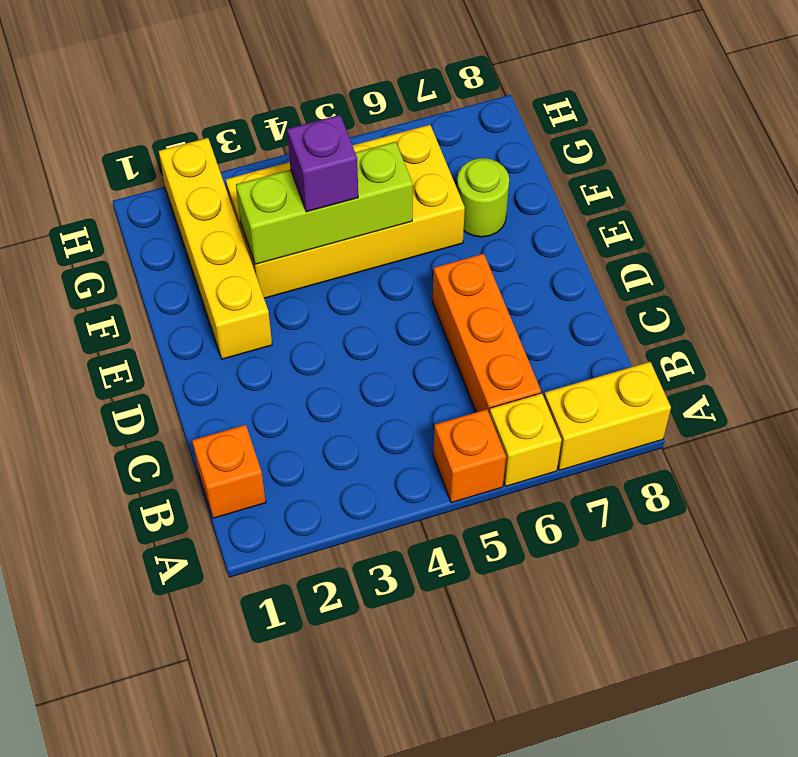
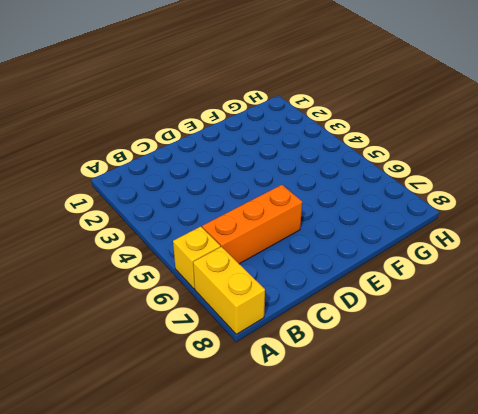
none -> orange 1x1 brick [433,409,506,503]
none -> orange 1x1 brick [192,425,266,518]

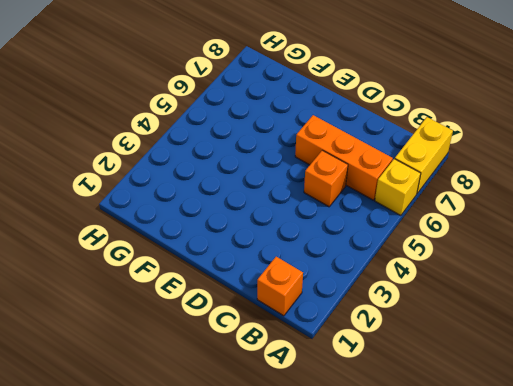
orange 1x1 brick [304,150,348,207] -> orange 1x1 brick moved to [433,409,506,503]
none -> yellow 1x4 brick [159,138,272,359]
none -> yellow 2x4 brick [226,125,465,298]

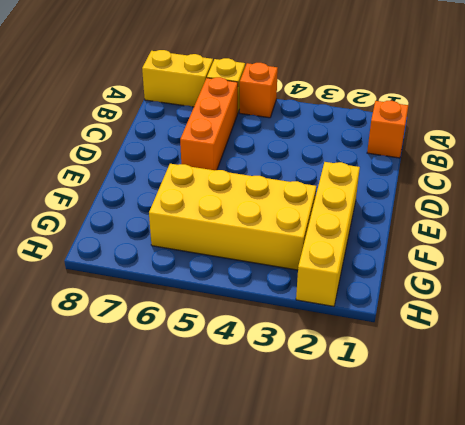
none -> lime 1x1 round brick [457,158,509,237]
none -> lime 1x3 brick [236,142,413,264]

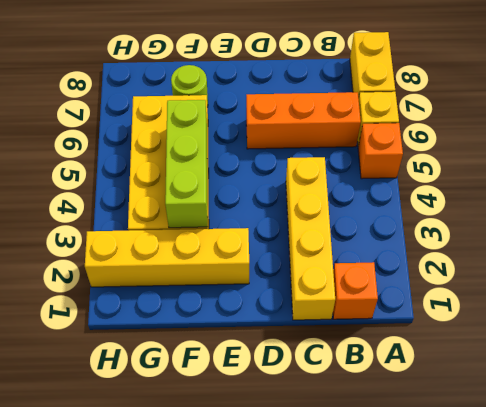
yellow 1x4 brick [286,157,335,320] -> none
none -> purple 1x1 brick [287,115,358,212]

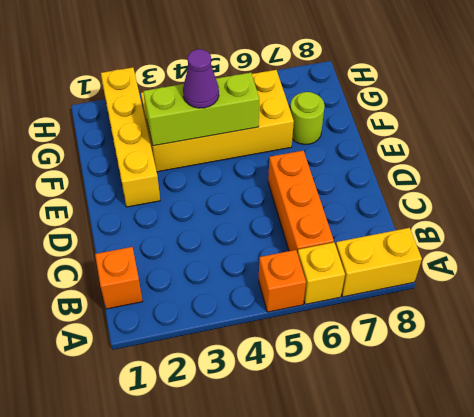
purple 1x1 cone [183,49,219,108] -> purple 1x1 brick [287,115,358,212]

